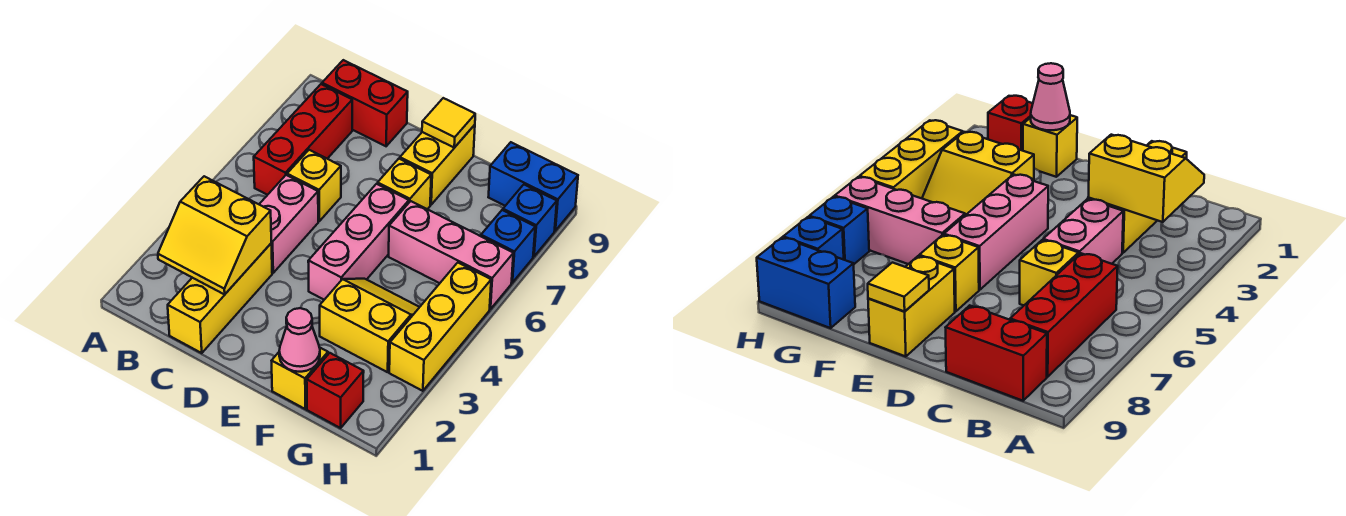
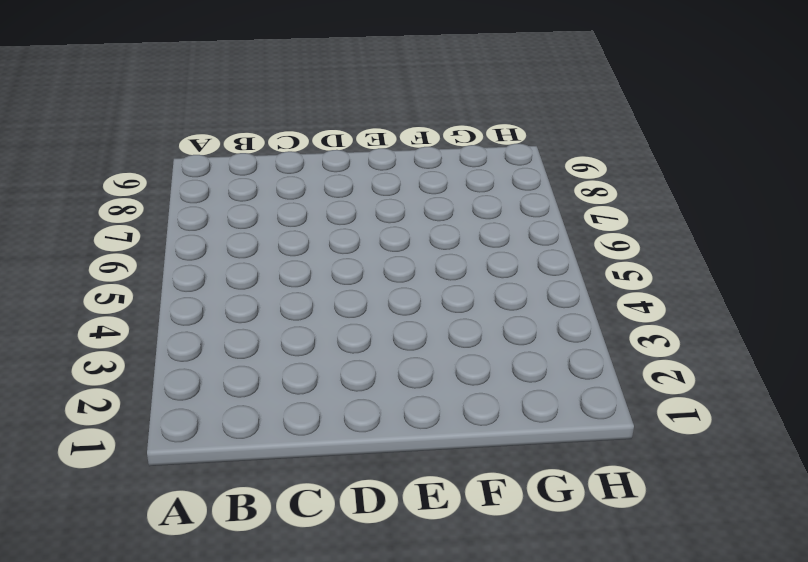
none -> red 1x3 brick [254,84,352,195]
none -> red 1x2 brick [322,60,408,146]
none -> yellow 1x3 brick [168,244,272,353]

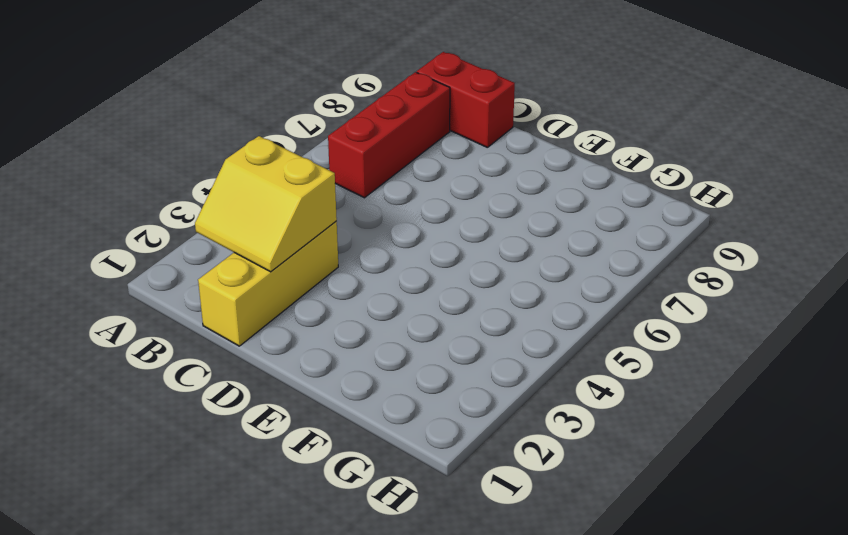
none -> pink 1x2 brick [259,175,318,273]
none -> yellow 1x1 brick [287,150,341,221]
none -> pink 1x3 brick [308,184,409,300]

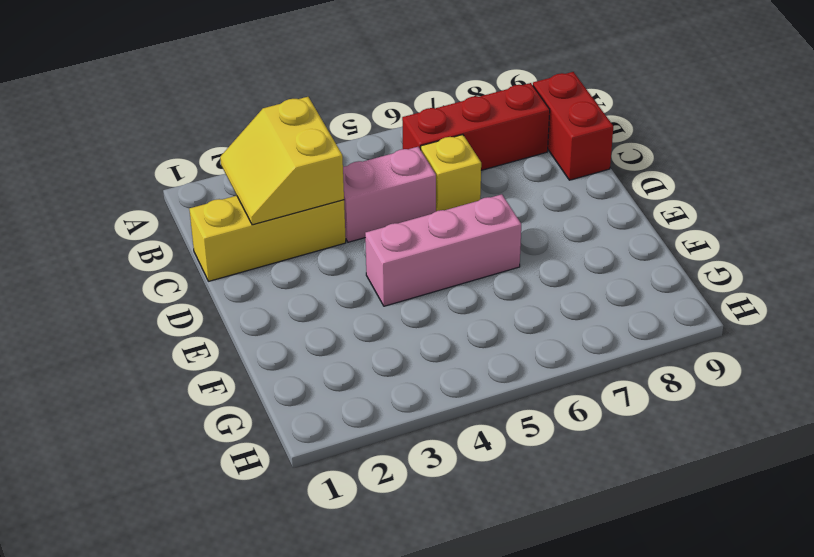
none -> yellow 1x1 brick [378,159,431,209]
none -> yellow 1x2 brick [400,125,475,205]
none -> yellow 1x1 brick [272,348,328,409]

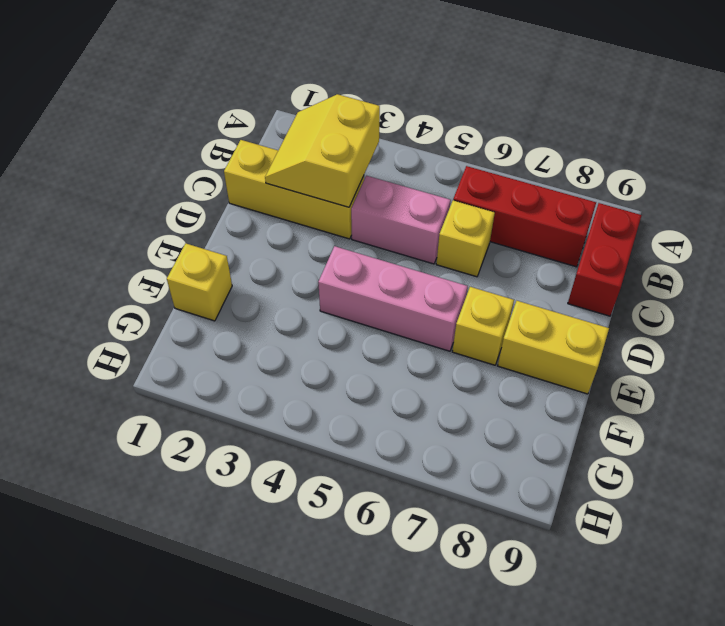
none -> yellow 2x2 slope [320,279,419,372]
none -> pink 1x3 brick [389,201,513,309]
none -> red 1x1 brick [307,353,364,428]

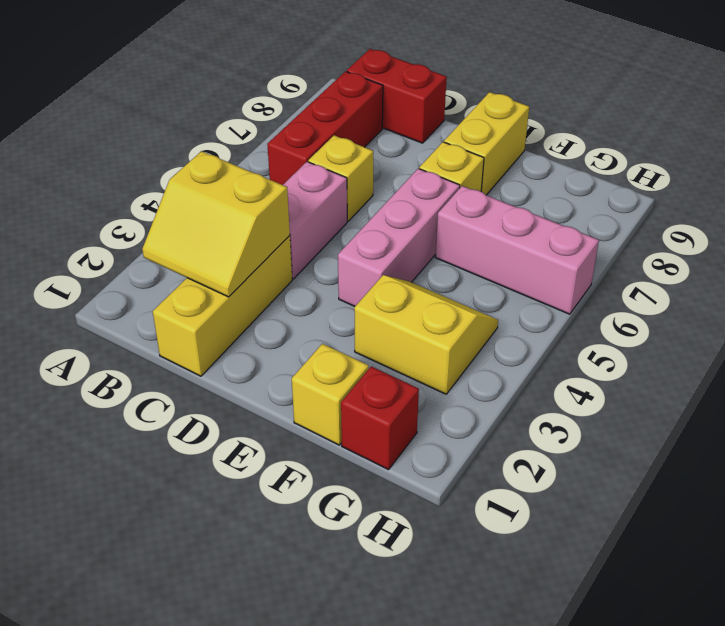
none -> blue 1x2 brick [489,142,578,231]
none -> yellow 1x3 brick [389,263,491,391]
none -> blue 1x1 brick [481,210,535,283]

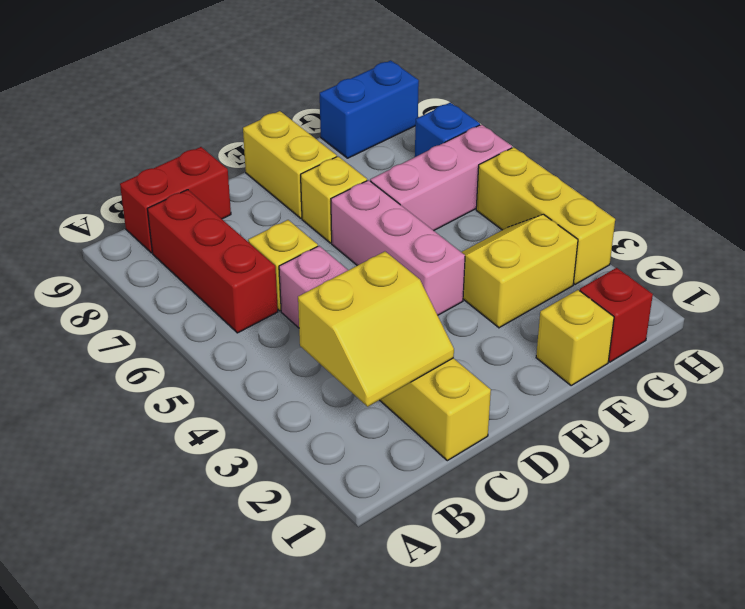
none -> blue 1x1 brick [503,185,557,257]
none -> yellow 1x1 tile [422,98,475,148]
none -> pink 1x1 cone [279,308,320,372]

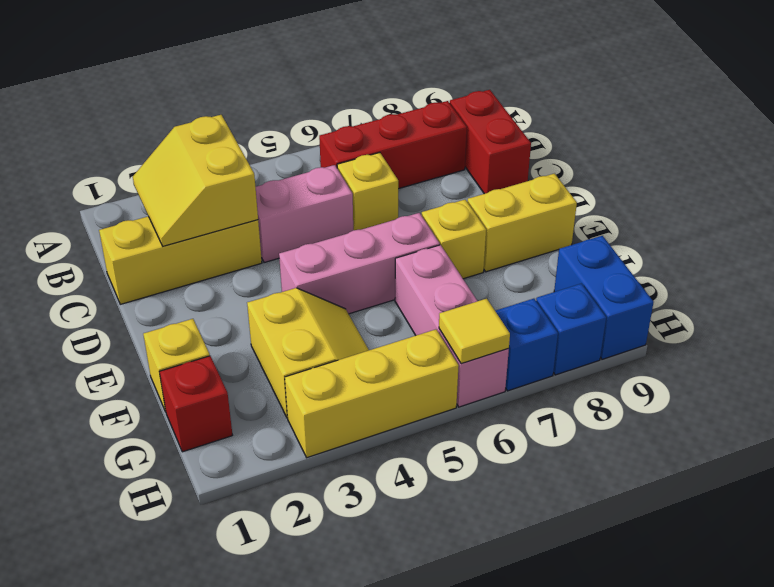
yellow 1x1 tile [439,299,510,364] -> yellow 1x1 tile moved to [422,98,475,148]
none -> pink 1x1 cone [279,308,320,372]

